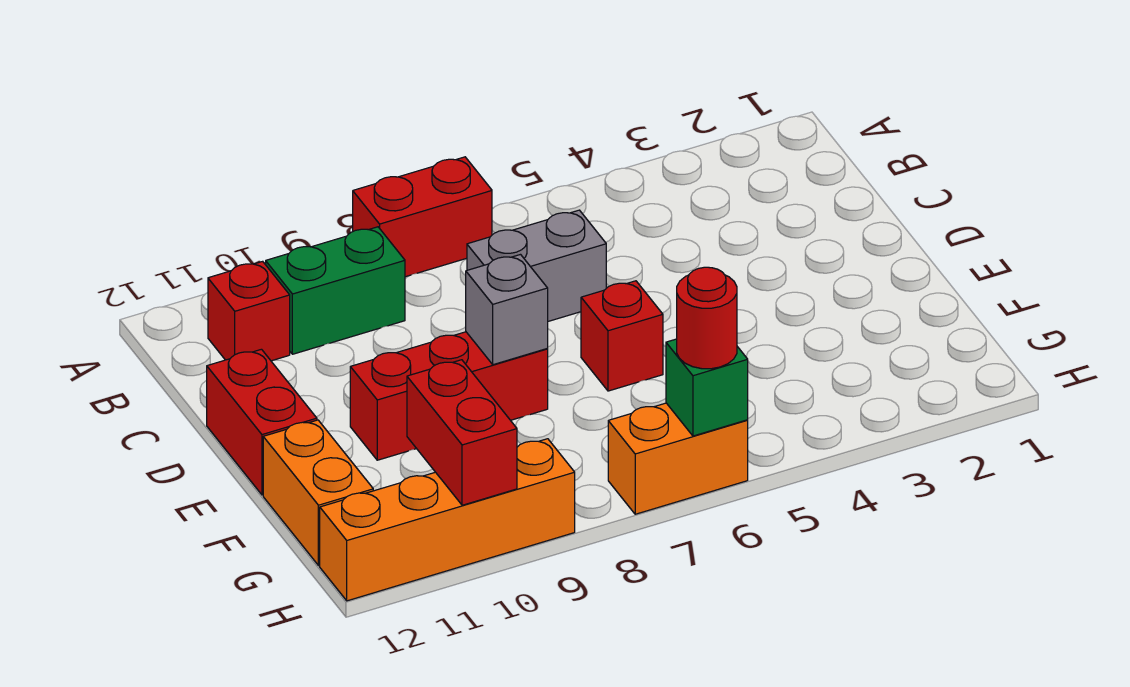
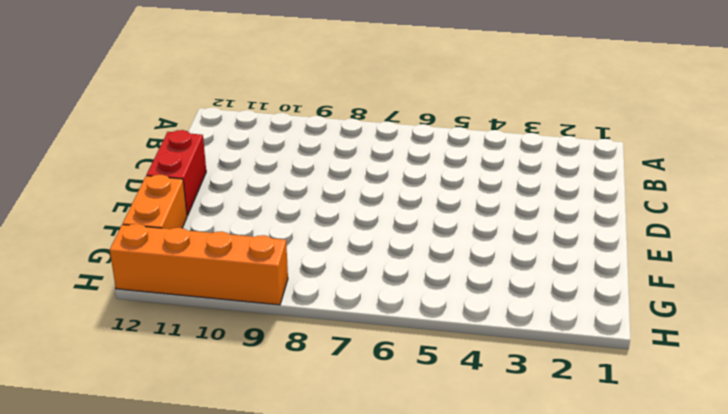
none -> red 1x2 brick [353,157,492,277]
none -> green 1x2 brick [266,227,405,354]
none -> red 1x1 brick [208,261,290,361]

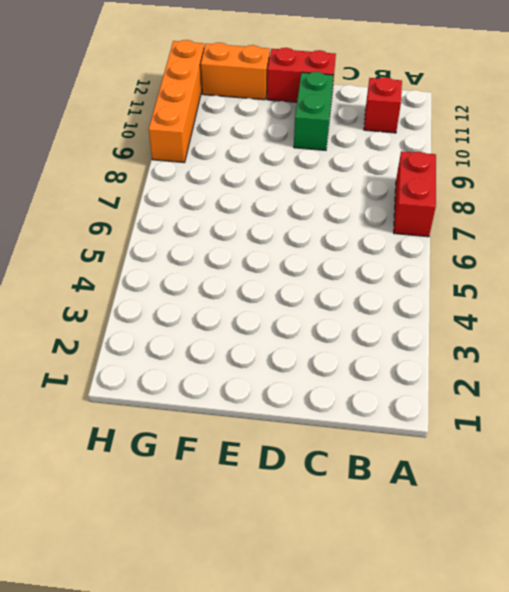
green 1x2 brick [294,72,334,150] -> green 1x2 brick moved to [266,227,405,354]
none -> grey 1x2 brick [467,210,606,321]
none -> red 1x1 brick [581,281,663,391]
none -> red 1x3 brick [350,332,548,460]

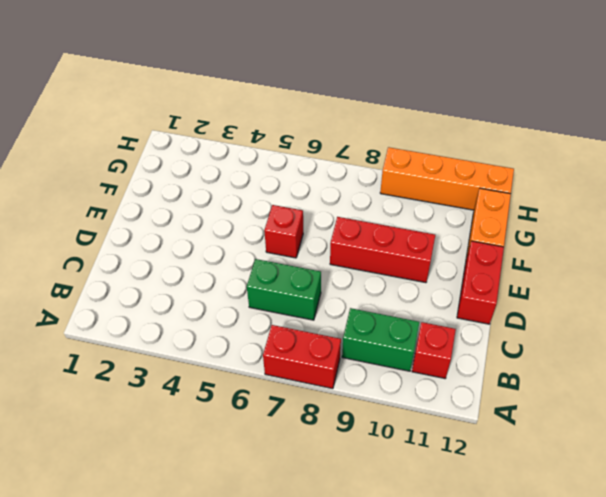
green 1x2 brick [247,259,321,320] -> grey 1x2 brick [467,210,606,321]
none -> orange 1x2 brick [608,403,748,514]
none -> grey 1x1 brick [466,255,548,365]
none -> red 1x2 brick [407,360,517,505]

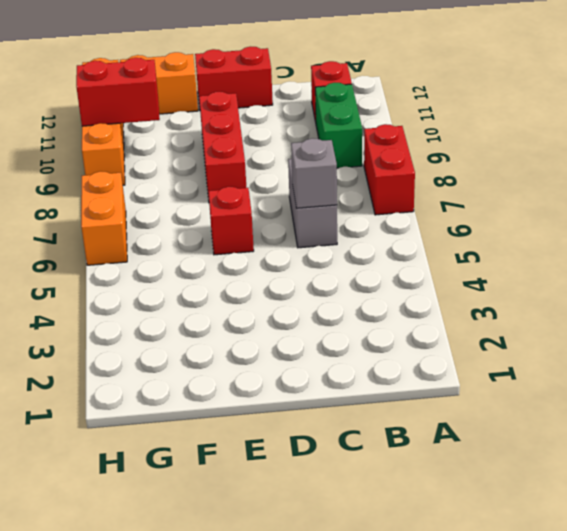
grey 1x1 brick [291,138,337,208] -> grey 1x1 brick moved to [466,255,548,365]
none -> green 1x1 brick [666,339,748,436]
none -> red 1x1 round brick [677,267,737,369]

